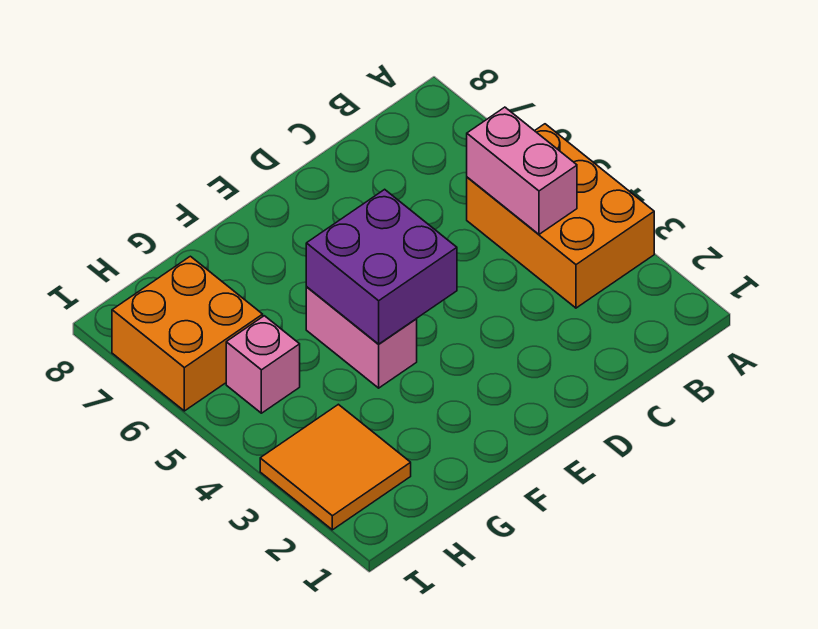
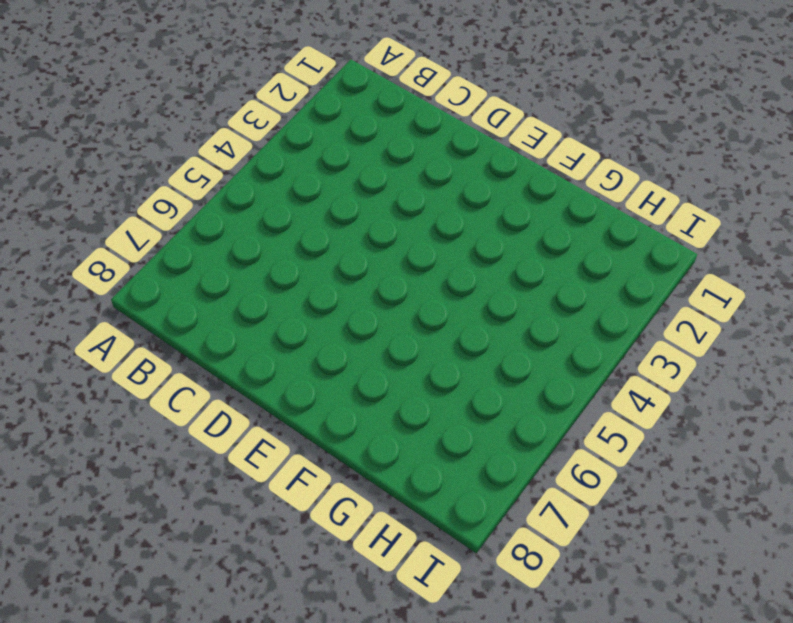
none -> orange 2x3 brick [467,124,654,308]
none -> pink 1x2 brick [306,287,417,388]

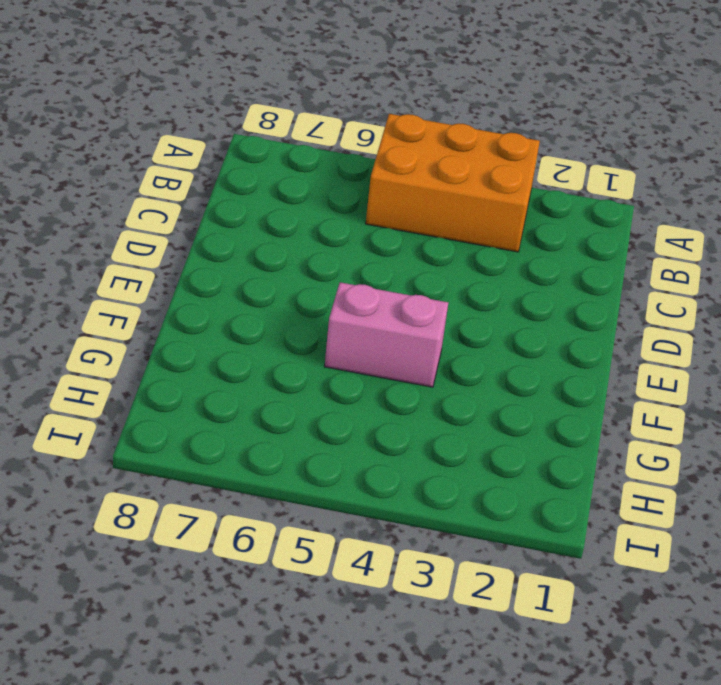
none -> orange 2x2 tile [260,404,411,530]
none -> pink 1x1 brick [226,316,300,413]

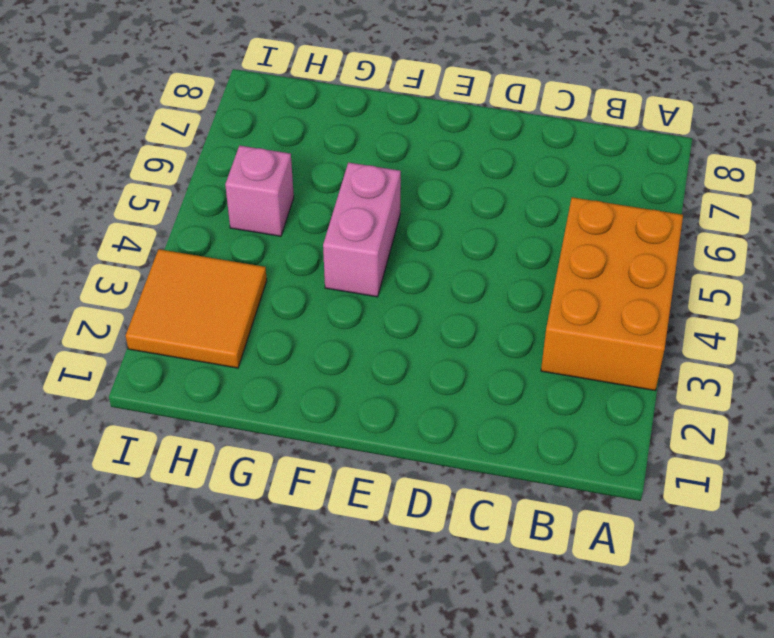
none -> orange 2x2 brick [112,256,263,411]
none -> pink 1x2 brick [467,107,577,234]

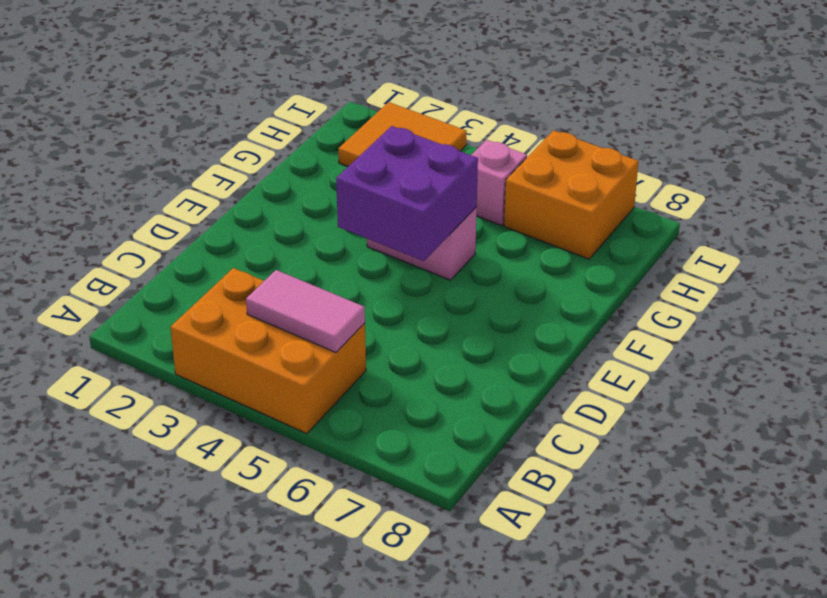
pink 1x2 tile [246,270,365,352] -> pink 1x2 brick [467,107,577,234]

